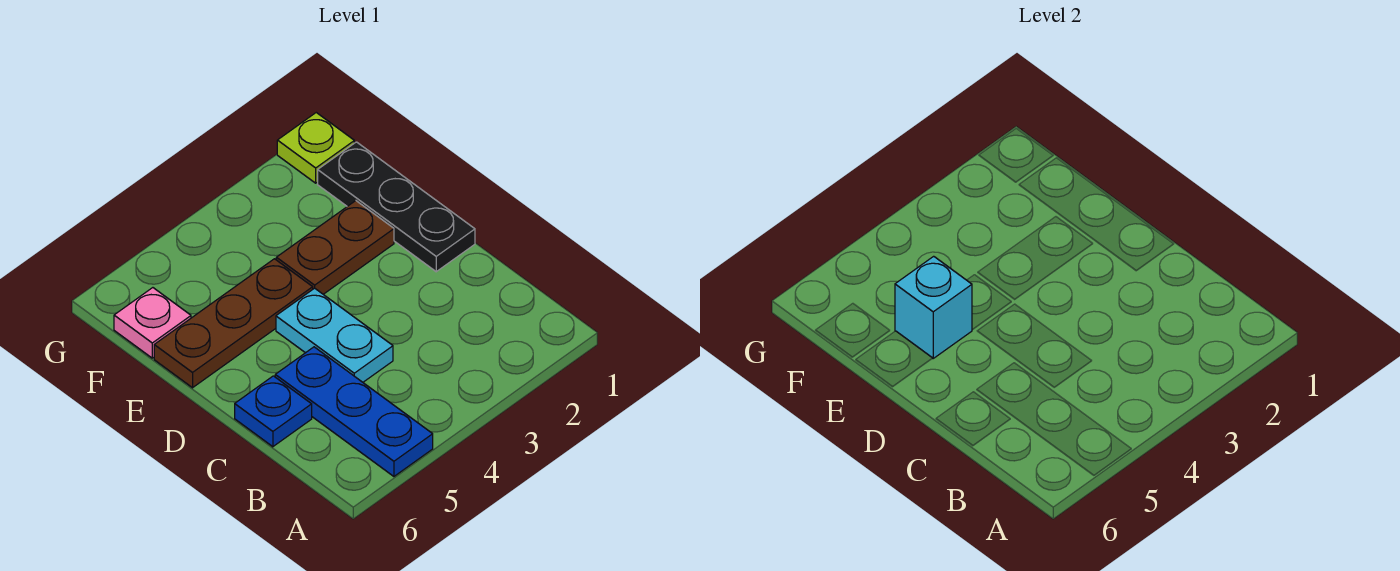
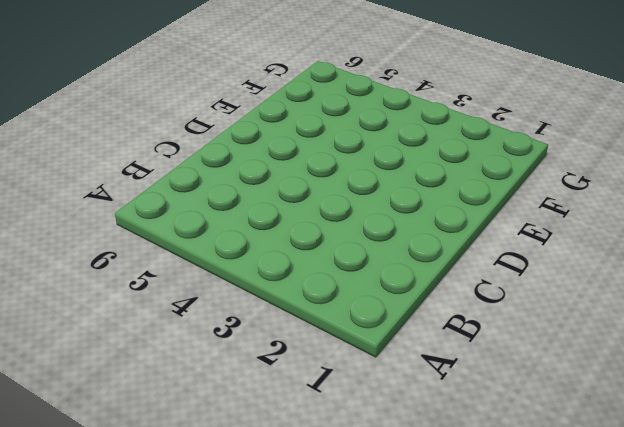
none -> blue 1x3 plate [275,347,433,476]
none -> cyan 1x2 plate [276,288,393,382]

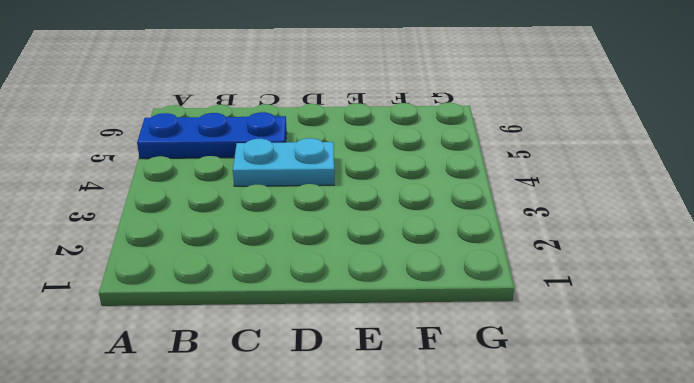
none -> blue 1x1 plate [235,376,312,447]
none -> black 1x3 plate [318,142,475,272]

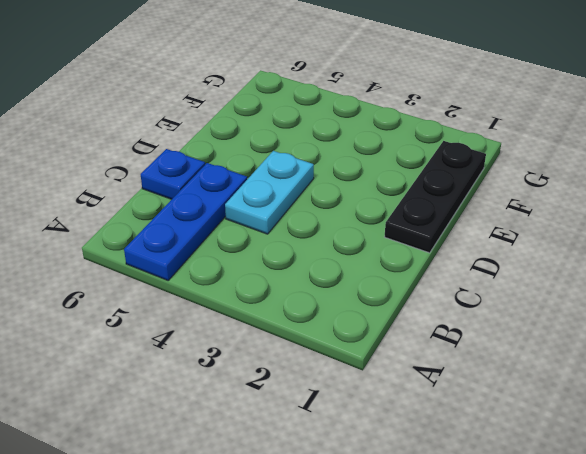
none -> brown 1x2 plate [276,201,394,294]
none -> brown 1x3 plate [154,259,313,388]

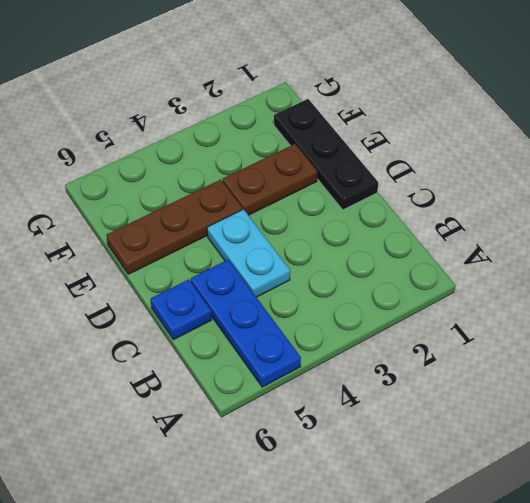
none -> pink 1x1 plate [114,288,191,358]
none -> lime 1x1 plate [277,113,354,183]

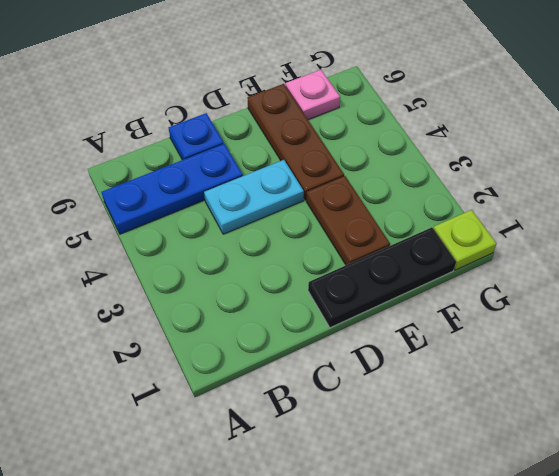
none -> cyan 1x1 brick [895,256,972,358]

